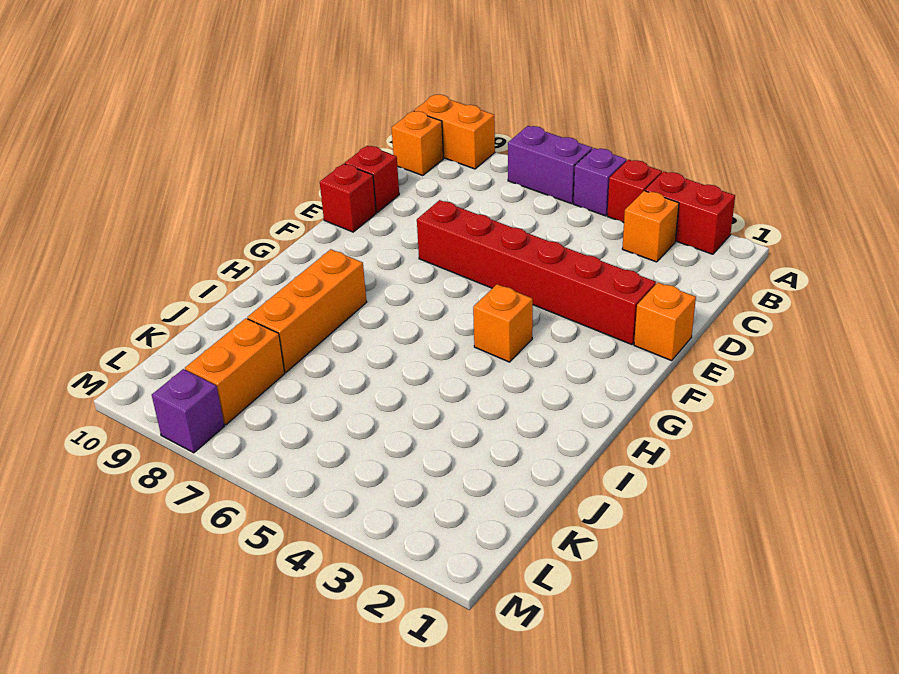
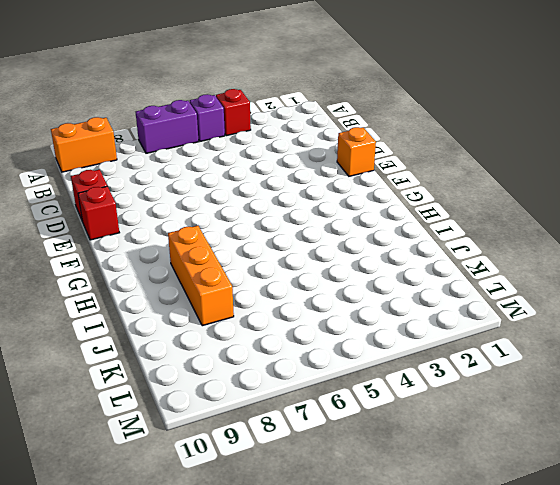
none -> red 1x2 brick [645,172,735,254]
none -> orange 1x1 brick [622,191,679,262]
none -> orange 1x1 brick [392,111,443,175]

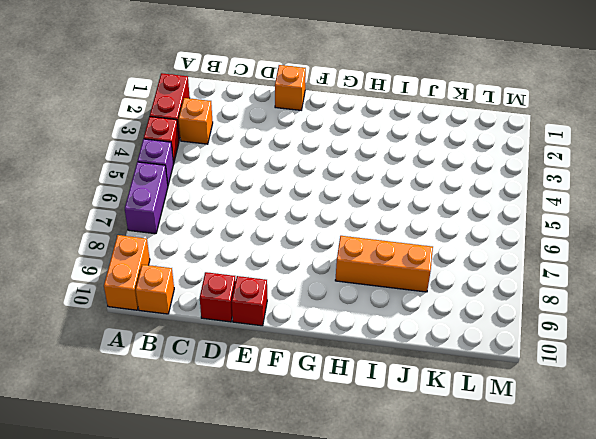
none -> red 1x6 brick [417,200,656,345]
none -> orange 1x1 brick [473,284,533,362]
none -> orange 1x2 brick [185,318,285,425]

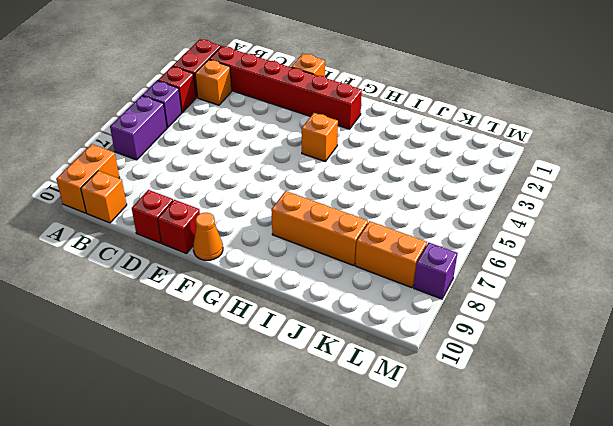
red 1x6 brick [209,46,362,129] -> red 1x6 brick turned to [417,200,656,345]
orange 1x1 cone [193,212,223,260] -> none

